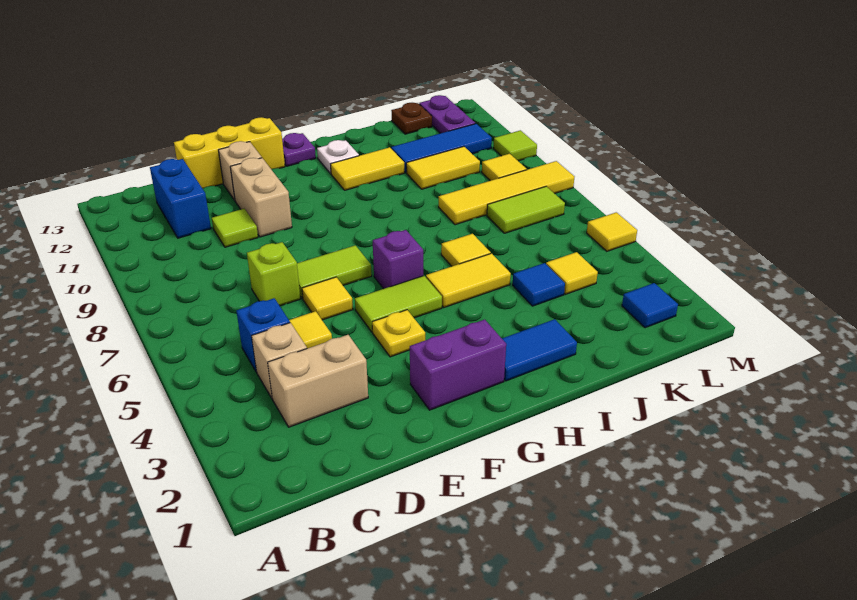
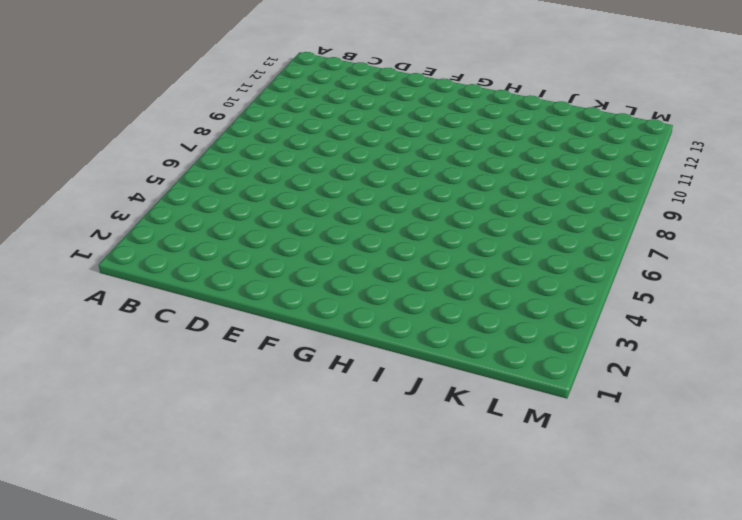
none -> tan 1x2 brick [268,335,368,427]
none -> tan 1x1 brick [252,323,307,398]
none -> blue 1x1 brick [236,298,290,372]
none -> blue 1x2 brick [150,159,211,238]

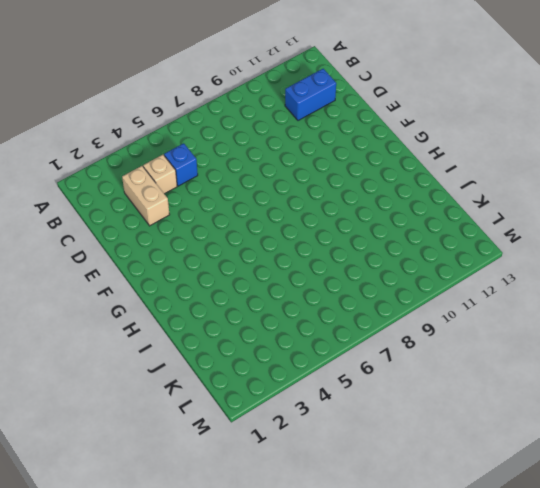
none -> yellow 1x1 tile [289,311,332,348]
none -> lime 1x1 brick [247,242,300,306]
none -> lime 1x1 tile [212,209,258,247]
none -> yellow 1x3 brick [174,117,285,189]

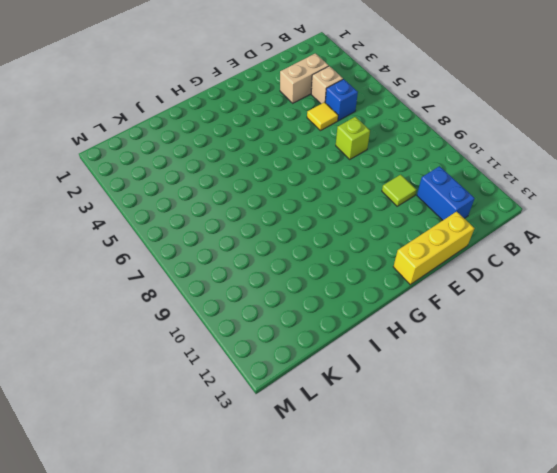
none -> yellow 1x1 tile [302,277,353,320]
none -> lime 1x2 tile [297,245,372,299]
none -> tan 1x2 brick [230,158,292,237]
none -> tan 1x1 brick [218,141,262,200]

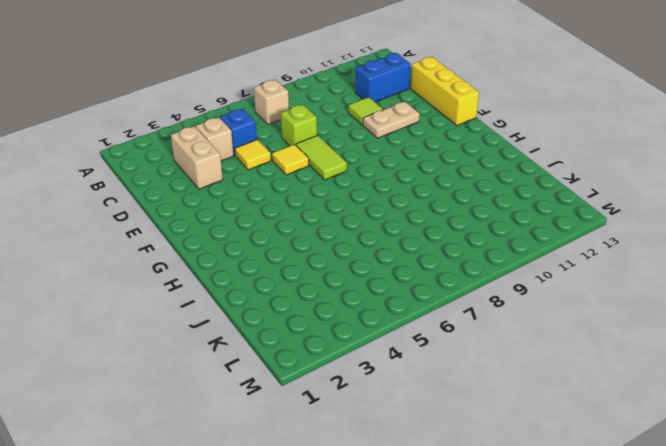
tan 1x1 brick [254,79,289,125] -> tan 1x1 brick moved to [218,141,262,200]
tan 1x2 plate [363,102,420,138] -> tan 1x2 brick [230,158,292,237]
none -> purple 1x2 brick [410,319,506,410]
none -> yellow 1x1 plate [372,310,425,357]
none -> lime 1x2 tile [355,276,442,332]
none -> purple 1x1 brick [373,230,423,289]

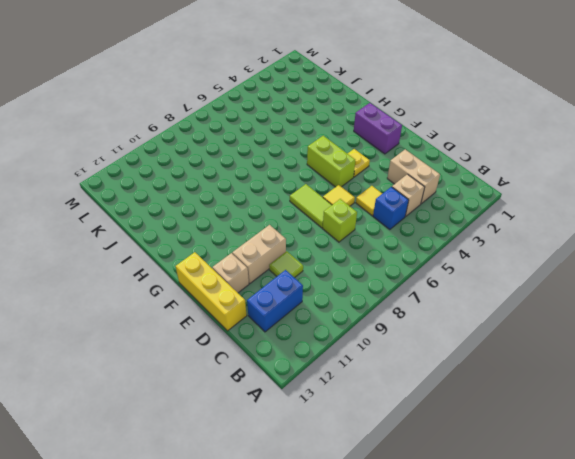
lime 1x2 brick [307,136,355,187] -> lime 1x2 tile [355,276,442,332]
none -> purple 1x1 brick [373,230,423,289]
none -> purple 1x1 plate [282,133,316,166]
none -> blue 1x2 tile [502,319,577,381]
none -> yellow 1x2 tile [426,253,511,307]

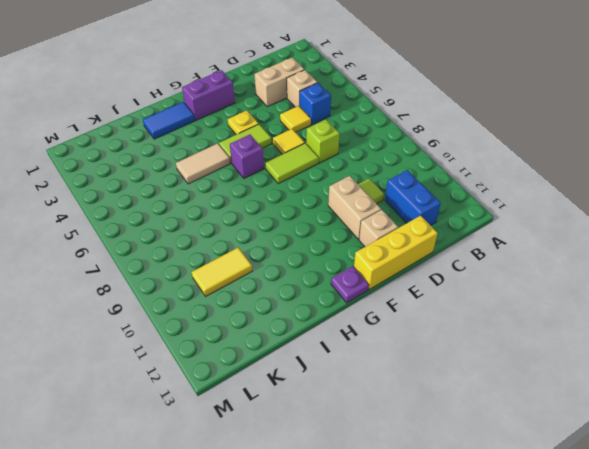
tan 1x2 tile [176,143,230,184] -> yellow 1x2 tile [426,253,511,307]
none -> yellow 1x2 tile [331,147,404,190]
none -> white 1x1 plate [317,140,359,174]
none -> yellow 1x1 tile [441,234,491,266]
none -> blue 1x1 tile [513,263,565,306]

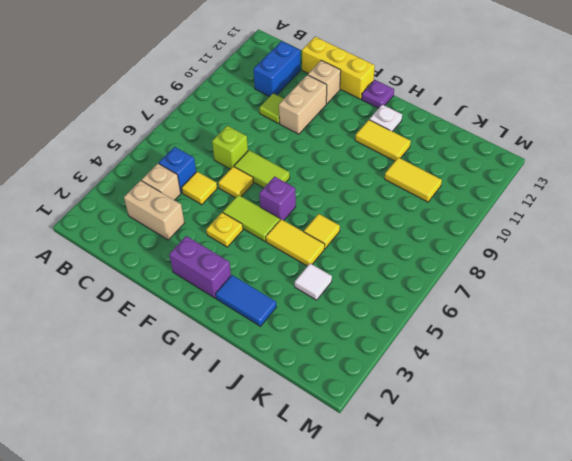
white 1x1 tile [295,263,332,300] -> blue 1x1 tile [513,263,565,306]
none -> yellow 1x4 tile [439,161,574,225]
none -> blue 1x3 tile [391,124,492,173]
none -> yellow 1x1 tile [546,252,598,294]
none -> lime 1x2 tile [487,186,565,233]

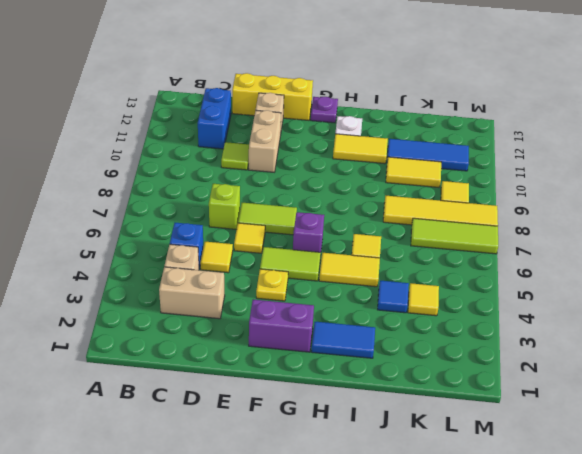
lime 1x3 tile [411,218,498,254] -> lime 1x2 tile [487,186,565,233]
none -> brown 1x1 plate [391,103,432,134]
none -> blue 1x1 tile [622,283,678,328]
none -> purple 1x2 plate [419,95,475,133]
none -> yellow 1x1 tile [587,212,637,251]

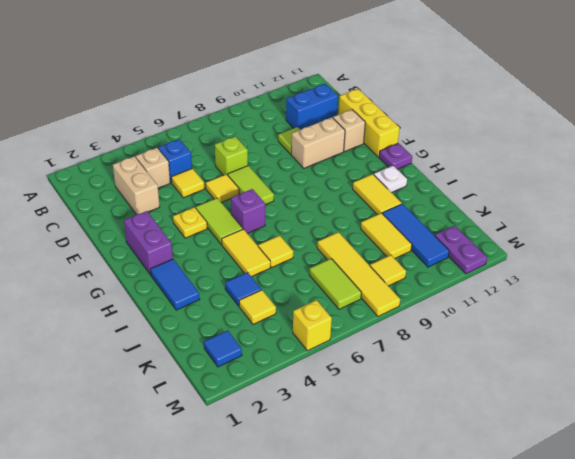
purple 1x2 plate [435,226,487,274] -> purple 1x2 plate turned to [419,95,475,133]
yellow 1x1 brick [293,300,332,351] -> yellow 1x1 tile [587,212,637,251]
none -> brown 1x1 plate [391,103,432,134]
none -> lime 1x1 tile [493,130,537,161]

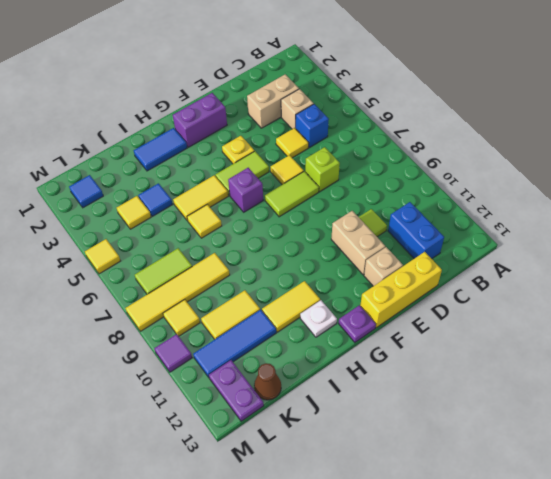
brown 1x1 cone [254,363,281,400] -> brown 1x1 plate [391,103,432,134]
purple 1x1 tile [154,334,192,372] -> lime 1x1 tile [493,130,537,161]

